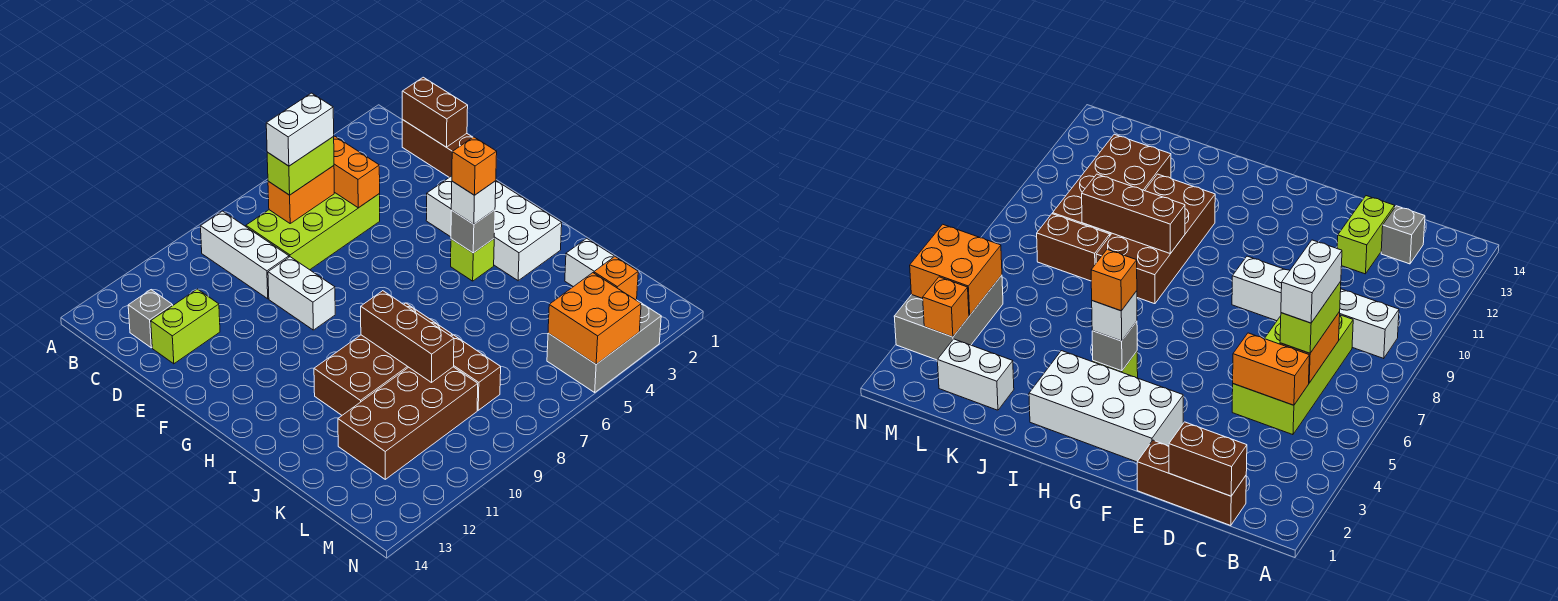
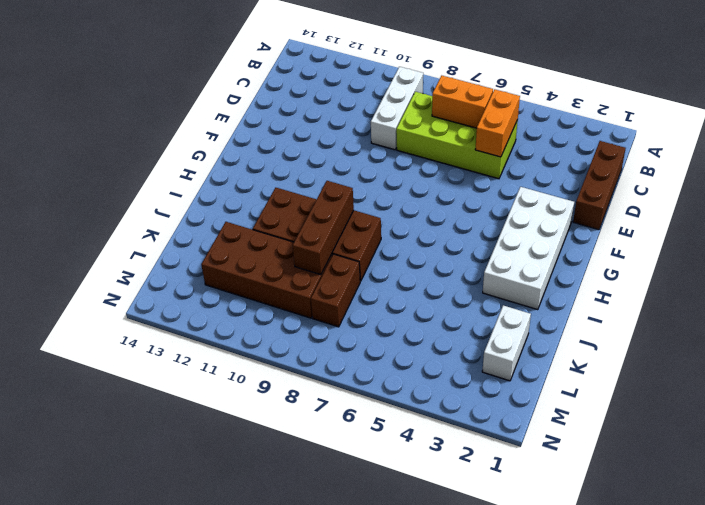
none -> grey 1x1 brick [128,290,173,348]
none -> lime 1x2 brick [151,289,220,364]
none -> white 1x2 brick [268,257,335,330]

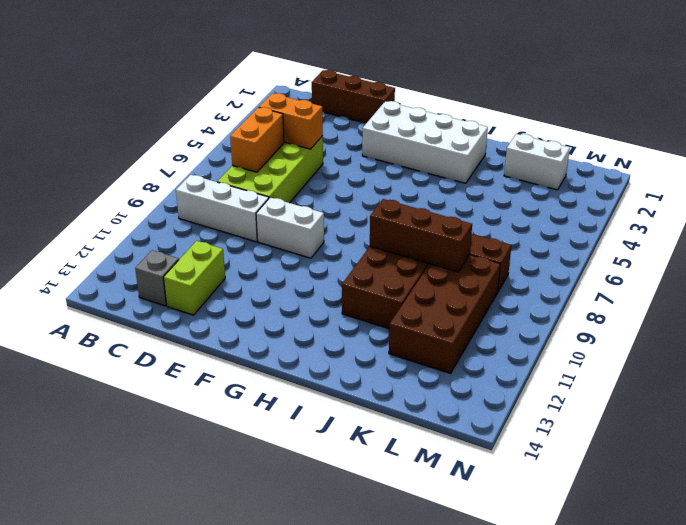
none -> lime 1x1 brick [451,239,494,281]
none -> grey 2x3 brick [547,300,661,392]
none -> brown 1x2 brick [402,77,468,147]

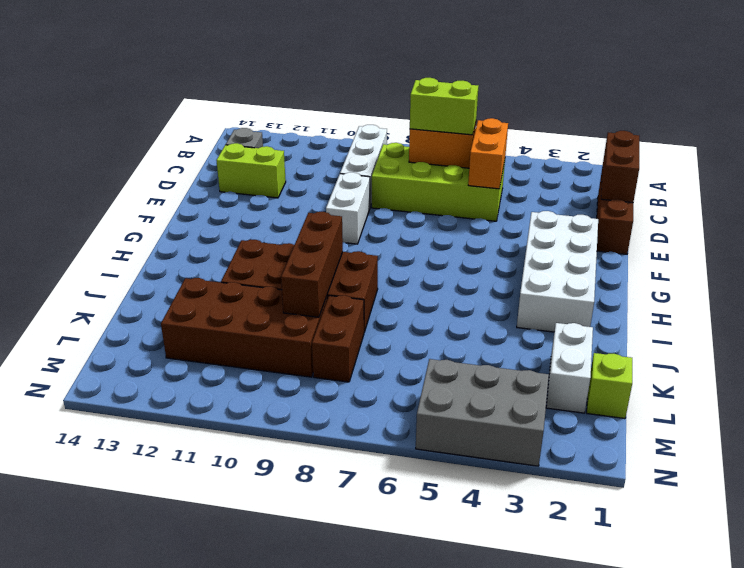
lime 1x1 brick [587,353,632,419] -> lime 1x1 brick moved to [451,239,494,281]
none -> grey 1x1 brick [451,210,495,253]
none -> orange 1x1 brick [594,257,638,300]
none -> orange 2x2 brick [548,273,641,364]

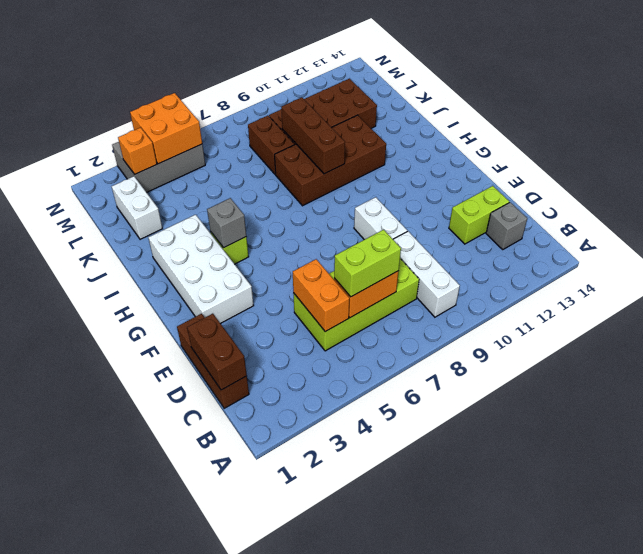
none -> white 1x1 brick [451,181,496,224]
none -> white 1x2 brick [266,93,334,166]
none -> orange 1x1 brick [452,137,497,195]

